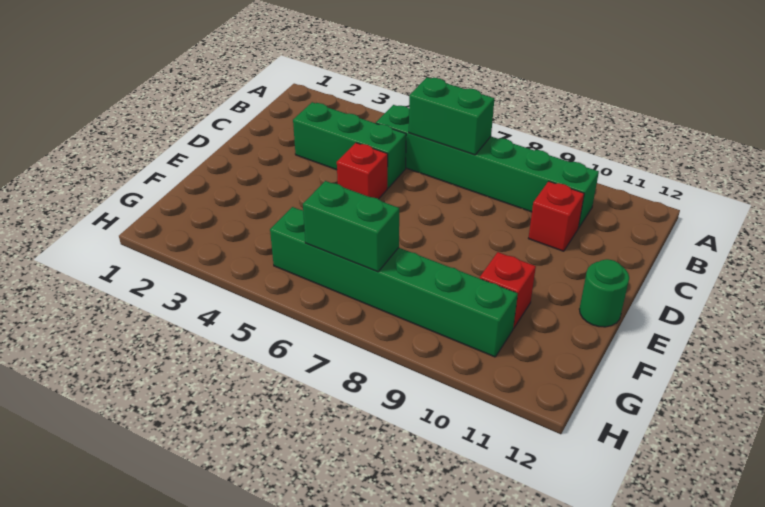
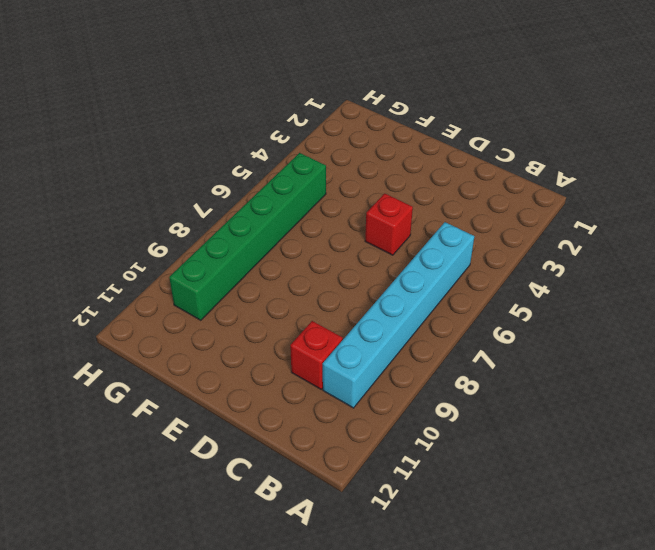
cyan 1x6 brick [323,222,474,408] -> green 1x6 brick [376,105,599,228]
none -> green 1x3 brick [293,102,406,188]
none -> green 1x1 round brick [579,259,629,327]

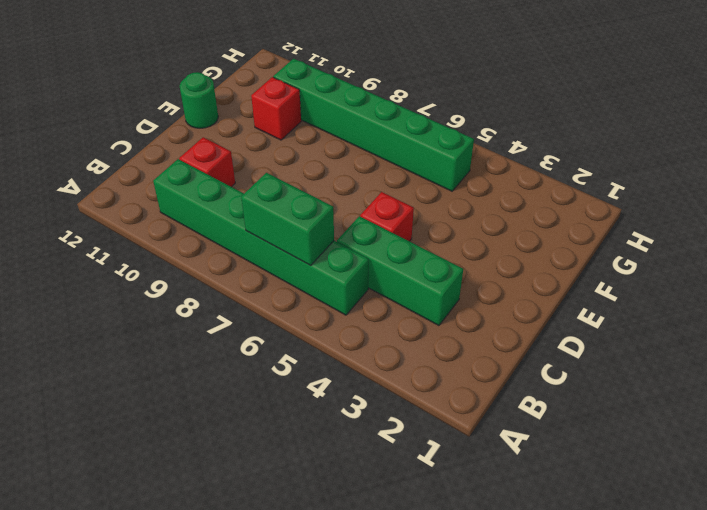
none -> green 1x2 brick [303,181,399,272]

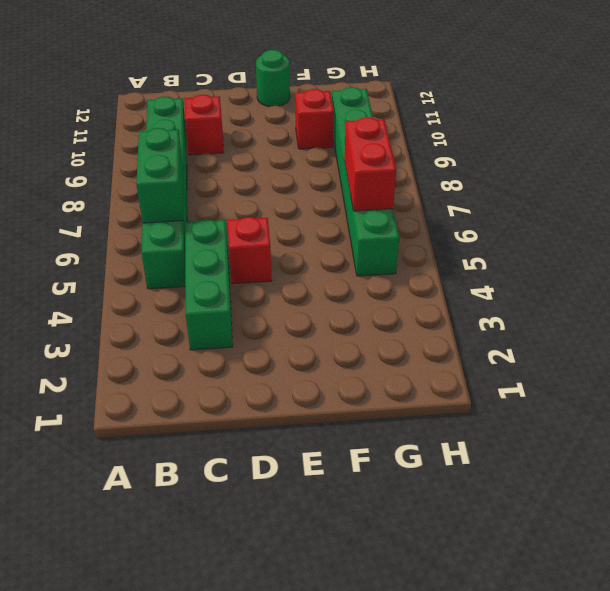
red 1x2 brick [344,117,396,211] -> green 1x2 brick [303,181,399,272]

